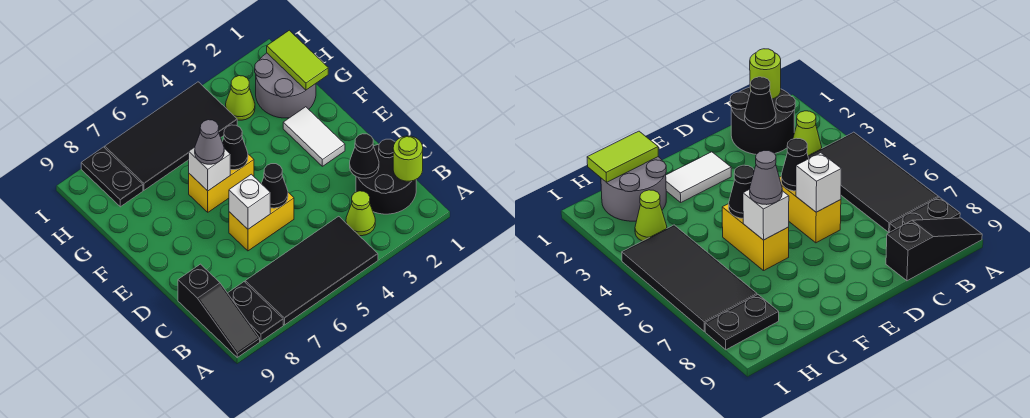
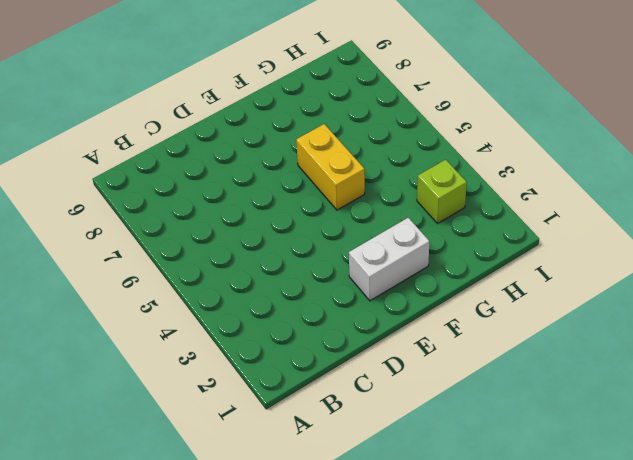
white 1x2 brick [349,218,429,301] -> white 1x2 tile [283,107,345,166]
lime 1x1 brick [417,160,467,224] -> lime 1x1 cone [226,76,255,120]
none -> black 2x4 tile [245,216,378,325]
none -> black 1x2 plate [228,282,283,341]
none -> black 1x3 slope [178,264,260,357]

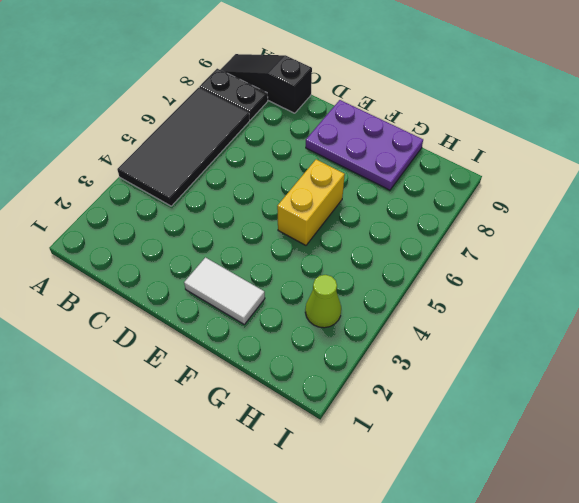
purple 2x3 plate [306,100,423,190] -> none
none -> black 2x2 round brick [356,139,416,214]
none -> lime 1x1 cone [346,191,375,236]
none -> yellow 1x2 brick [229,193,294,251]

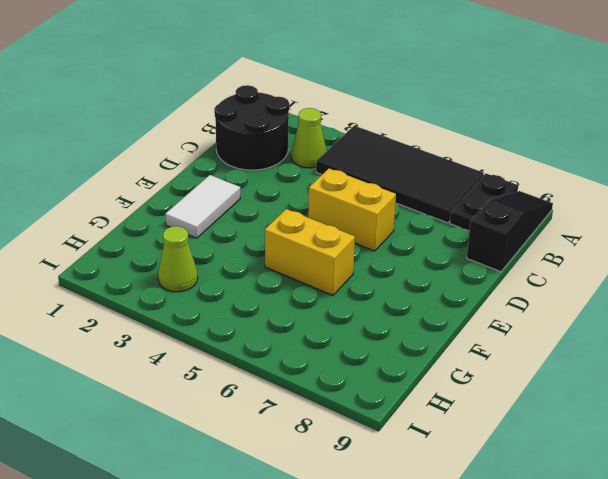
none -> grey 2x2 round brick [255,53,316,118]
none -> black 2x4 tile [105,82,237,190]
none -> black 1x2 plate [81,147,143,207]

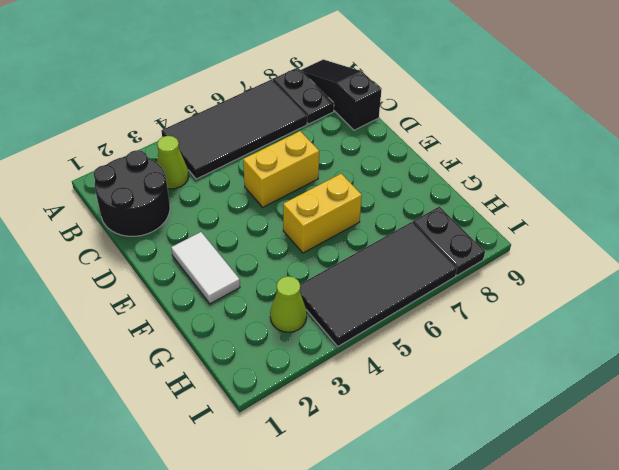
none -> grey 2x2 round brick [255,53,316,118]
none -> lime 1x1 round brick [393,136,423,181]
none -> black 1x1 cone [350,134,379,178]

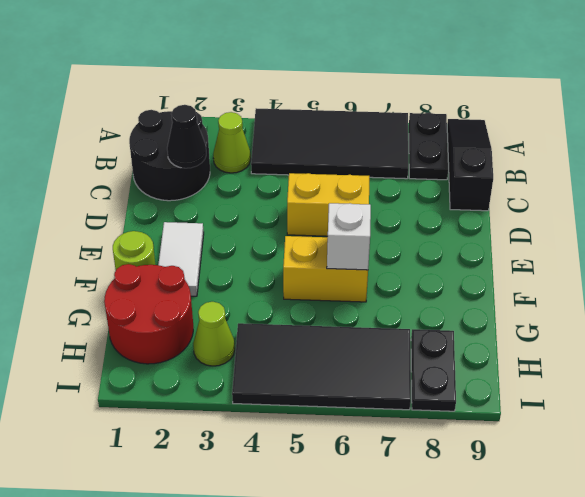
lime 1x1 round brick [113,231,155,269] -> lime 1x1 round brick moved to [393,136,423,181]
red 2x2 round brick [104,264,193,364] -> grey 2x2 round brick [255,53,316,118]
none -> black 1x1 cone [261,164,288,208]
none -> white 1x1 brick [229,174,270,229]
none -> black 1x1 cone [222,125,248,170]

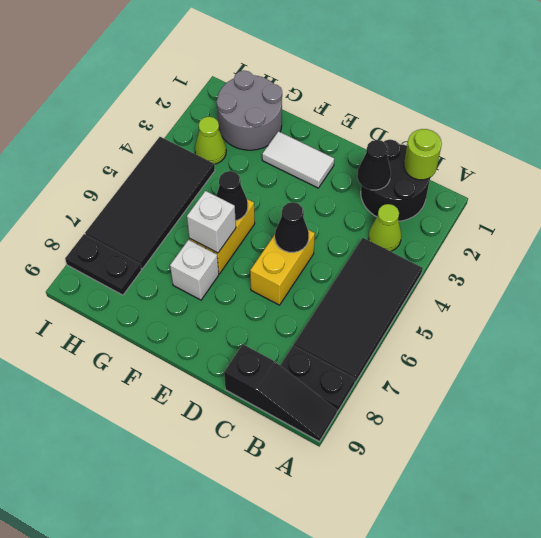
white 1x1 brick [170,240,219,300] -> white 1x1 brick moved to [229,174,270,229]
none -> lime 1x2 tile [267,30,328,90]
none -> grey 1x1 cone [195,120,224,164]

